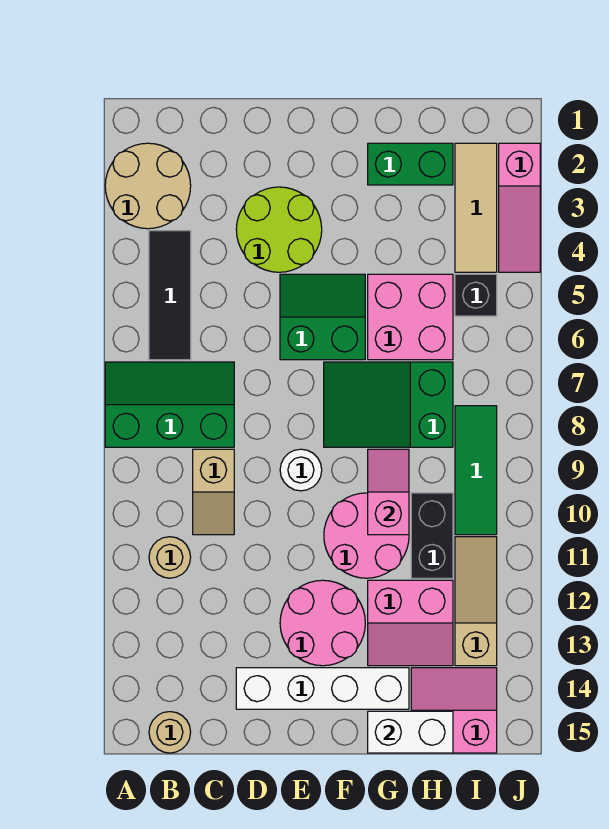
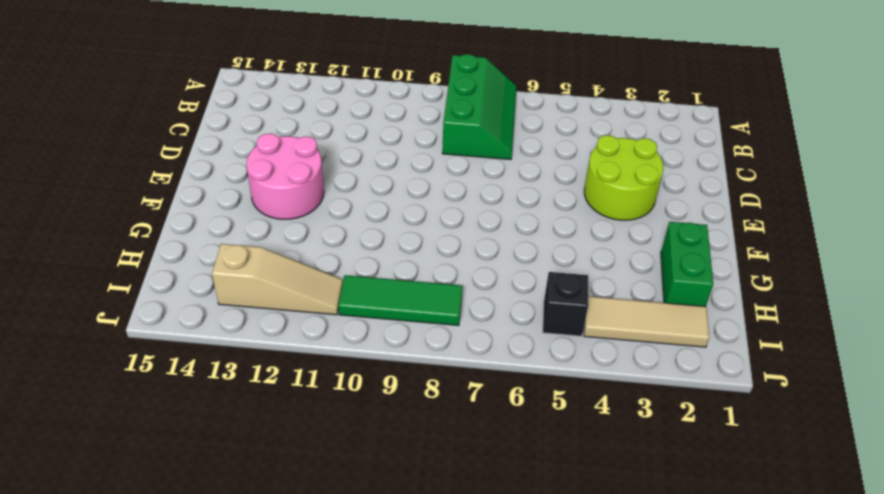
none -> tan 2x2 round brick [105,143,191,229]
none -> black 1x3 tile [149,231,191,360]
none -> tan 1x1 round brick [149,537,191,578]

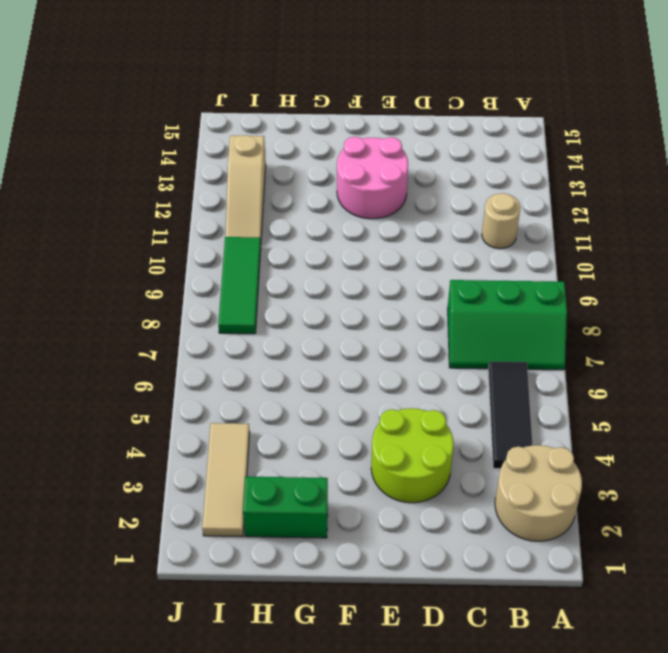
none -> tan 1x1 round brick [149,712,191,753]
none -> tan 1x2 slope [193,449,234,535]
none -> white 1x4 brick [236,668,409,709]

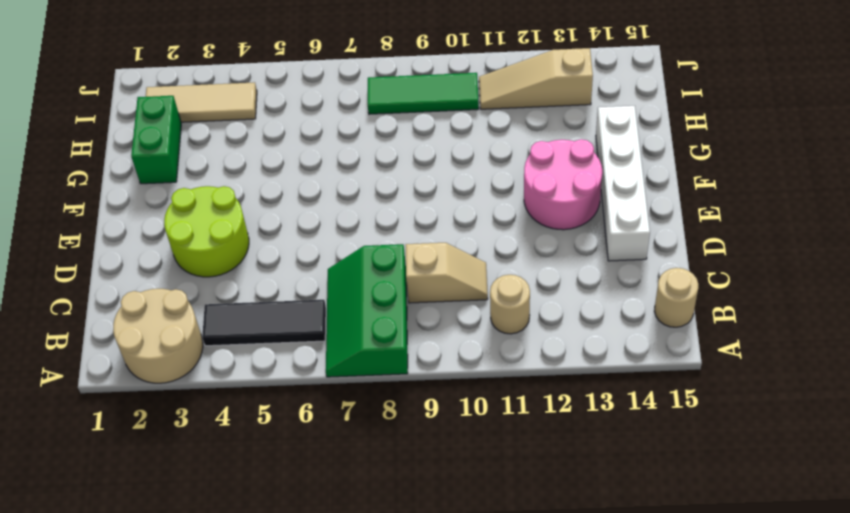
none -> green 2x2 slope [280,274,365,360]
none -> white 1x1 round brick [280,449,322,491]
none -> green 2x3 slope [324,362,453,447]

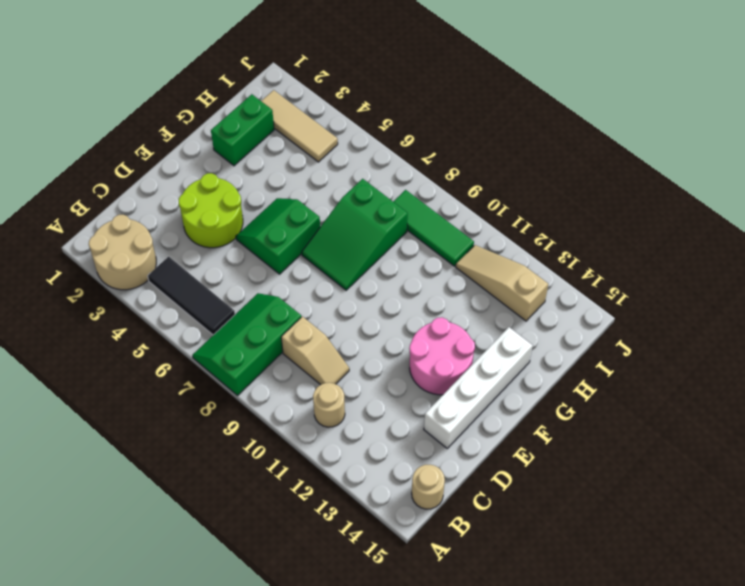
none -> white 1x1 round brick [280,449,322,491]
none -> pink 2x2 round brick [324,493,409,578]
none -> pink 2x2 brick [368,274,453,360]

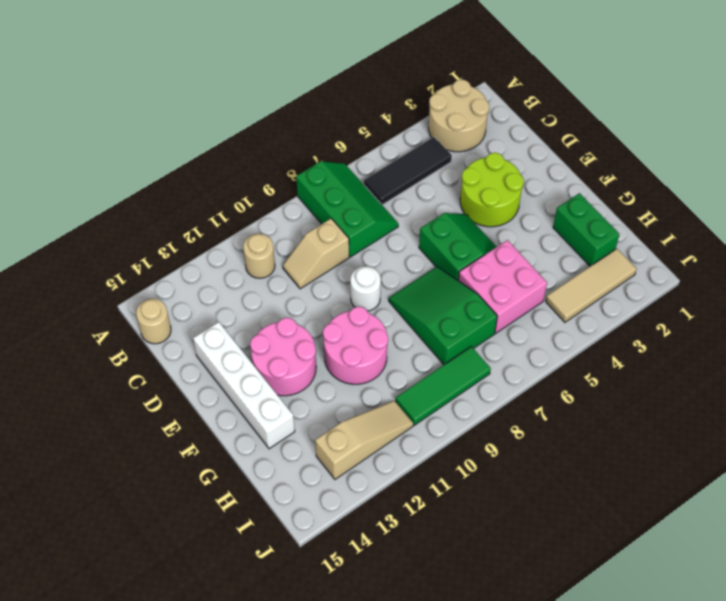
none -> pink 2x2 slope [368,580,453,666]
none -> black 1x2 brick [411,493,453,578]
none -> pink 2x2 slope [411,668,497,753]

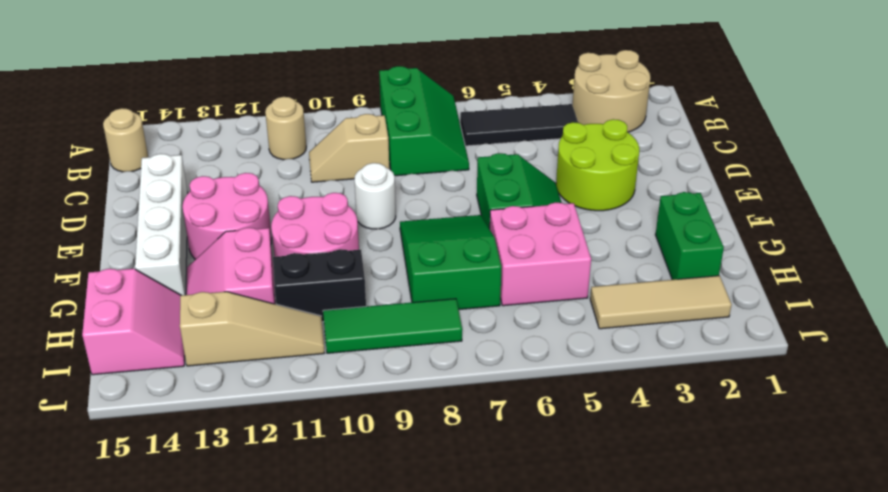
none -> black 1x1 brick [455,274,497,316]
none -> pink 1x3 slope [499,143,540,272]
none -> pink 1x2 slope [368,449,409,535]

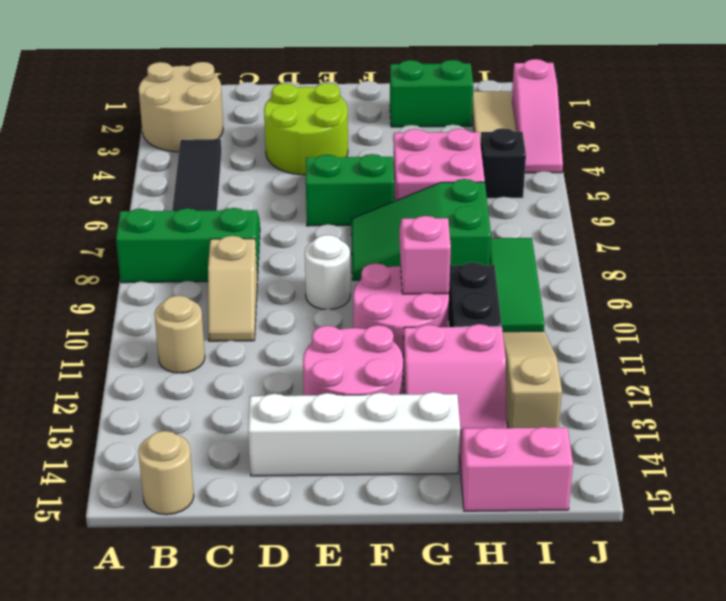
none -> white 1x2 brick [368,711,453,753]

